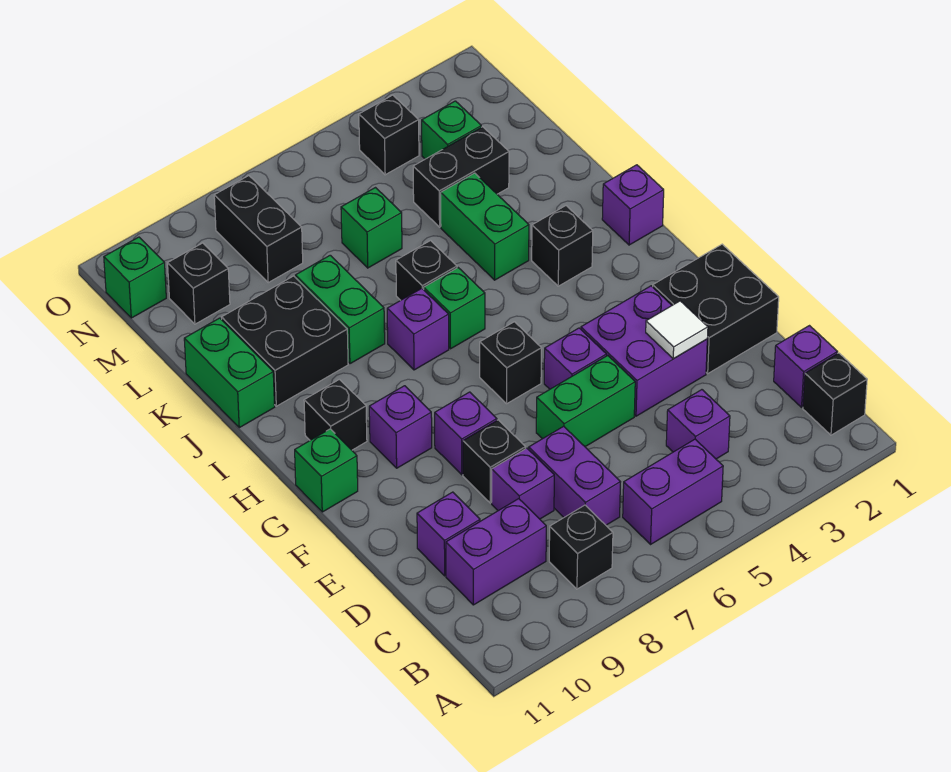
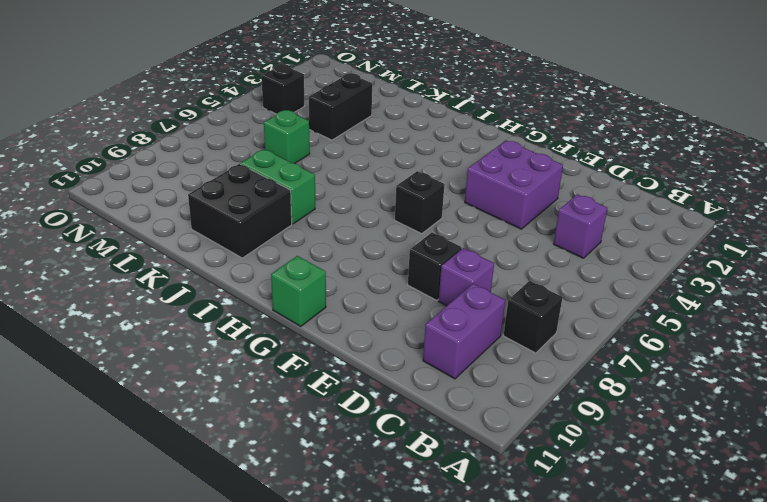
none -> black 1x1 brick [803,353,867,435]
none -> purple 1x2 brick [623,439,723,544]
none -> purple 1x1 brick [774,326,837,407]
none -> purple 1x2 brick [529,426,620,525]

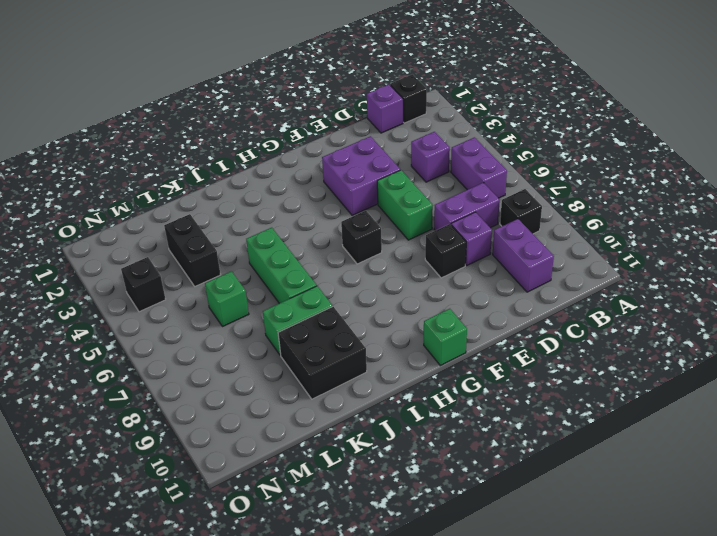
green 1x3 brick [246,228,317,303] -> black 1x1 brick [396,241,457,300]
none -> purple 1x1 brick [417,492,480,576]
none -> black 2x2 brick [653,244,779,373]
none -> purple 1x1 brick [544,328,606,389]
none -> purple 1x1 brick [435,392,497,475]

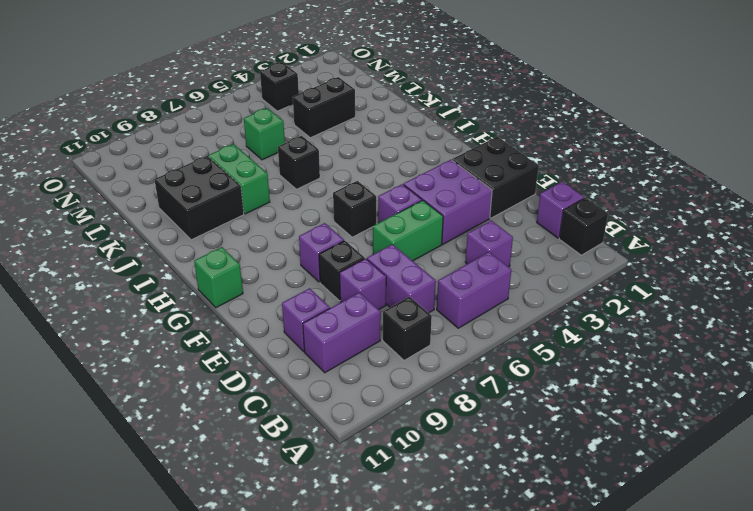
none -> purple 1x1 brick [369,386,432,468]
none -> black 1x1 brick [304,379,367,450]
none -> purple 1x1 brick [602,165,664,245]
none -> black 1x1 brick [532,206,593,286]

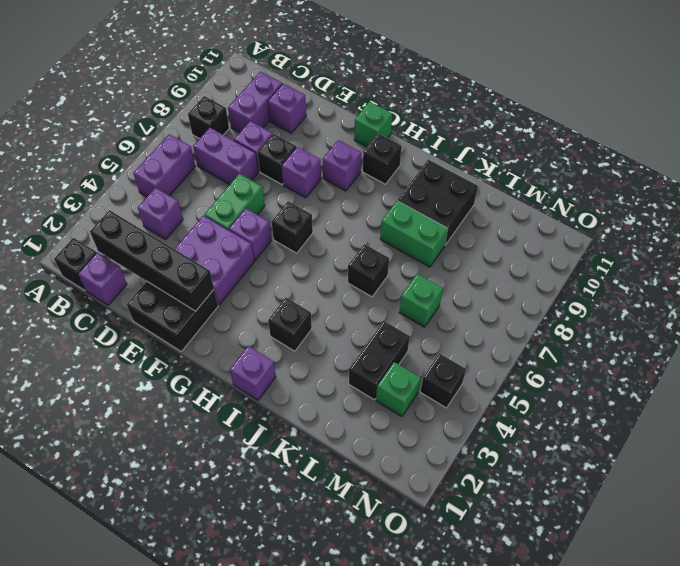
black 1x4 brick [90,210,214,311] -> none
none -> green 1x1 brick [424,268,485,349]
none -> purple 1x1 brick [387,288,449,370]
none -> green 1x2 brick [441,173,529,280]
none -> green 1x2 brick [184,318,275,428]

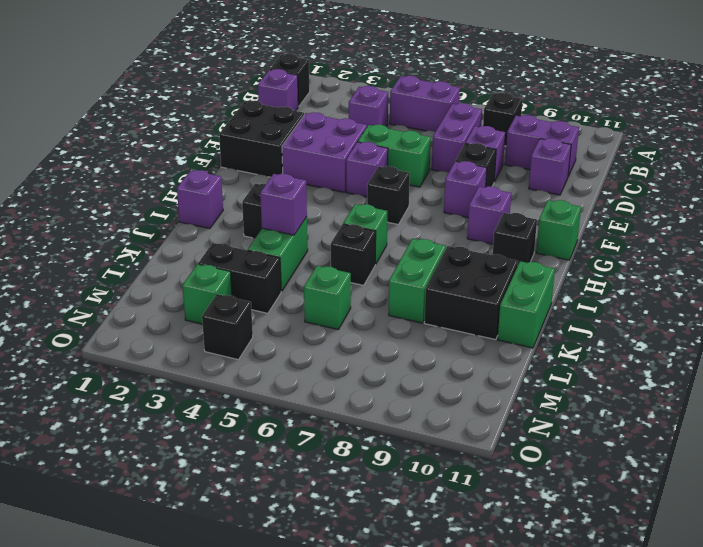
purple 1x1 brick [260,174,307,235] -> purple 1x1 brick moved to [387,288,449,370]
none -> black 1x2 brick [214,176,303,282]
none -> black 1x1 brick [168,243,230,324]
none -> green 1x1 brick [104,237,166,318]
none -> white 1x1 tile [646,301,708,359]

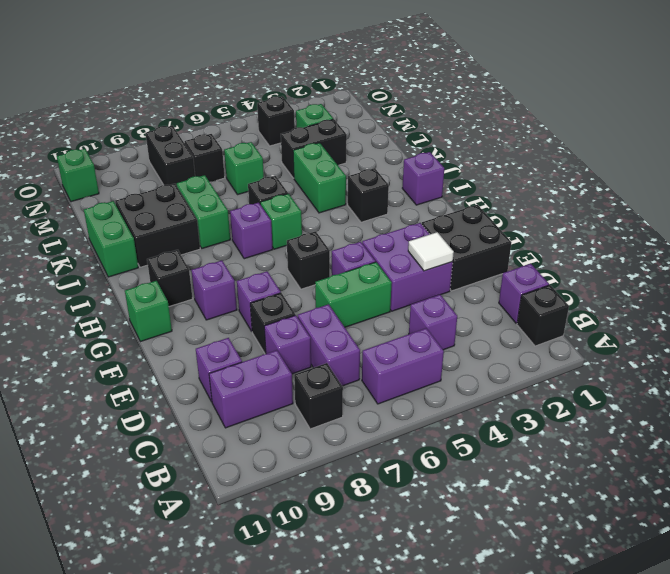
black 1x1 brick [185,134,225,182] -> black 1x1 brick moved to [168,243,230,324]

